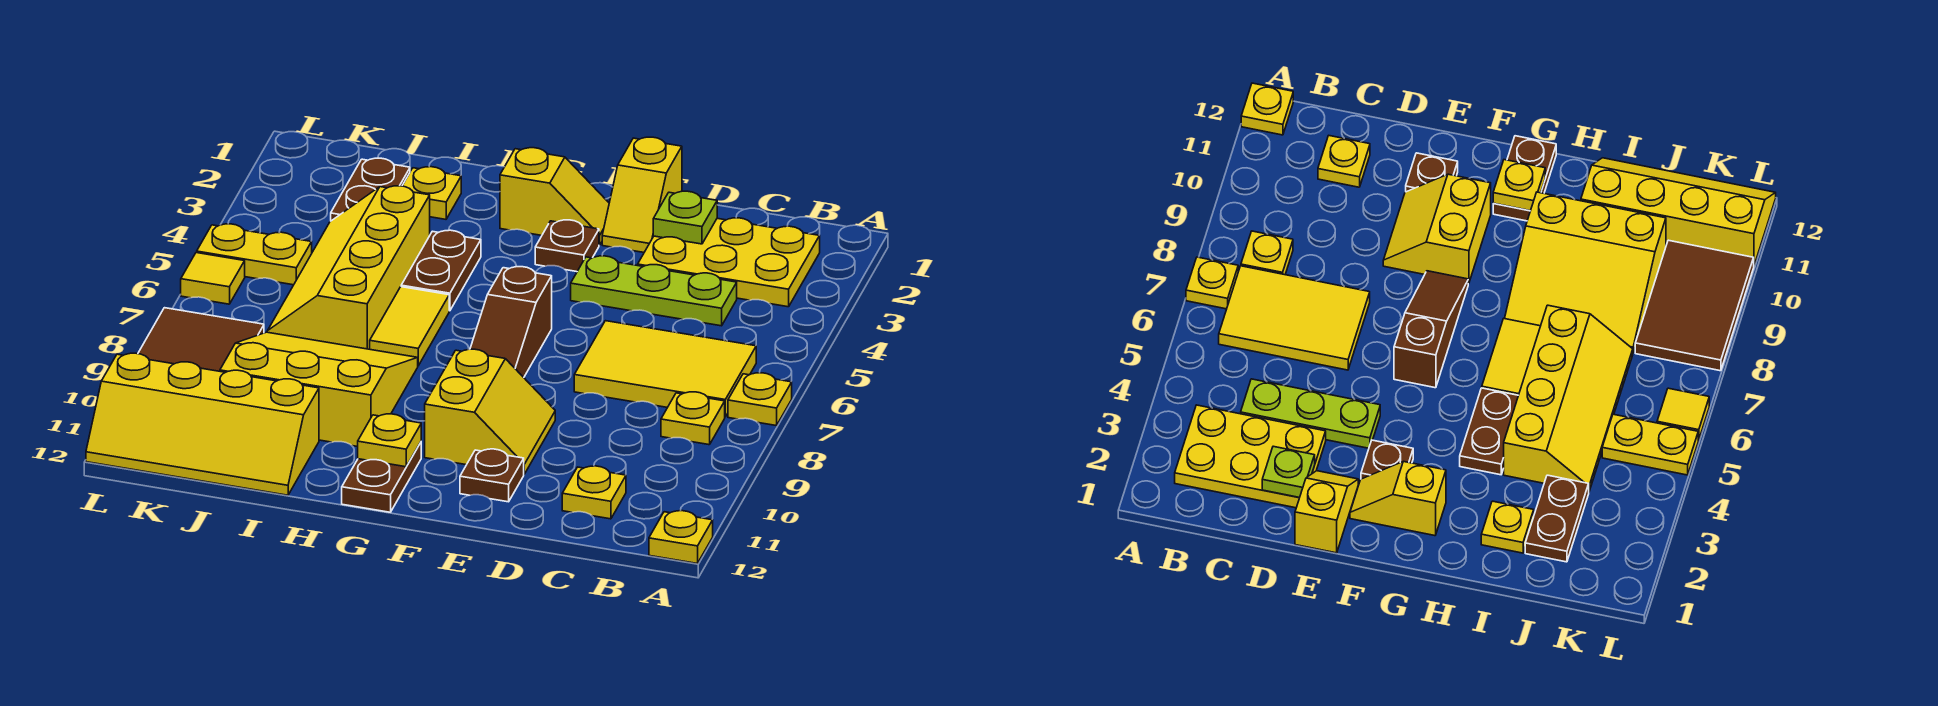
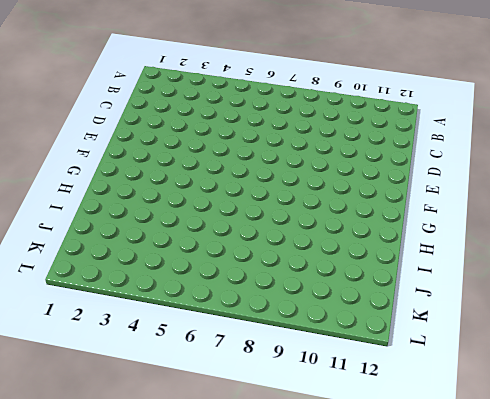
none -> yellow 1x1 plate [728,373,792,426]
none -> yellow 1x1 plate [649,511,713,563]
none -> yellow 2x3 plate [638,218,820,307]

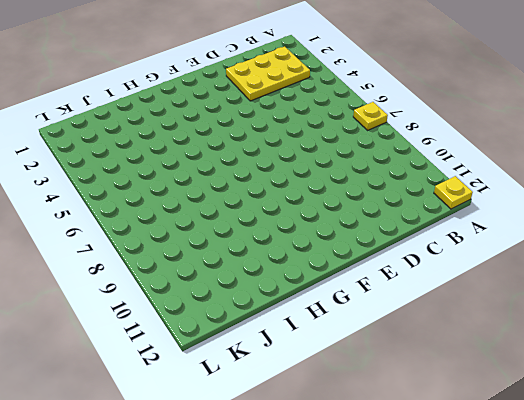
none -> yellow 2x3 tile [574,321,756,417]
none -> yellow 1x1 plate [661,392,725,445]
none -> lime 1x3 plate [571,256,737,326]

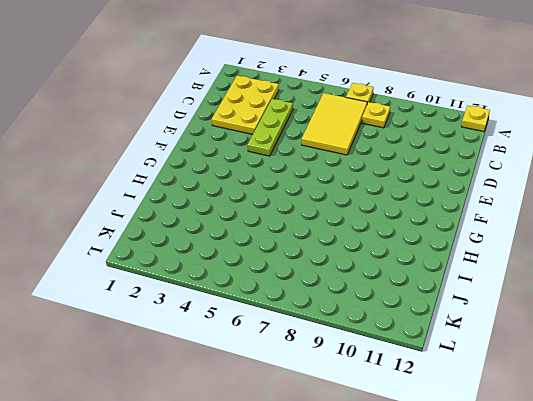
none -> yellow 1x1 plate [562,466,626,519]
none -> yellow 1x2 slope [602,137,682,252]
none -> yellow 2x2 slope [425,349,555,474]

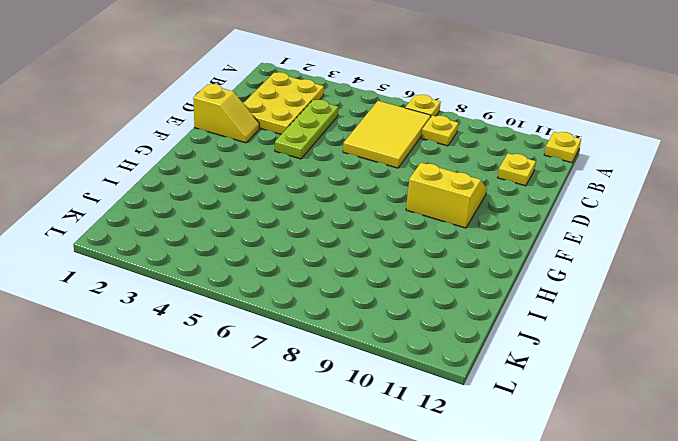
none -> brown 1x1 plate [460,449,524,502]
none -> yellow 1x2 slope [500,148,609,245]
none -> brown 1x1 plate [535,220,599,272]

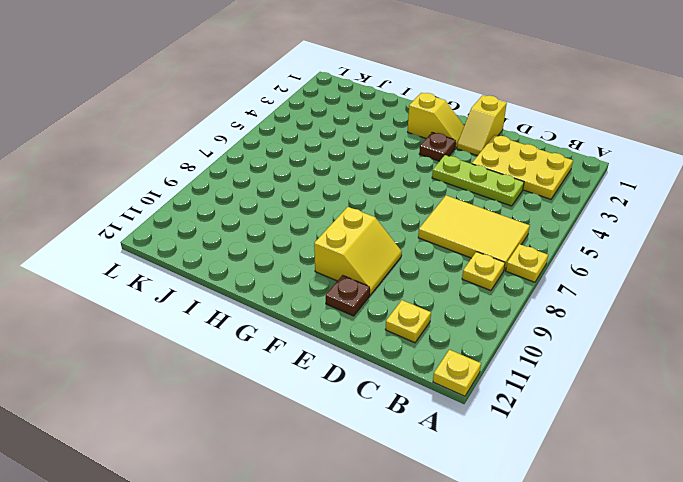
none -> brown 1x3 slope [470,267,552,377]
none -> brown 1x2 plate [342,442,421,512]
none -> brown 1x2 plate [401,230,481,311]

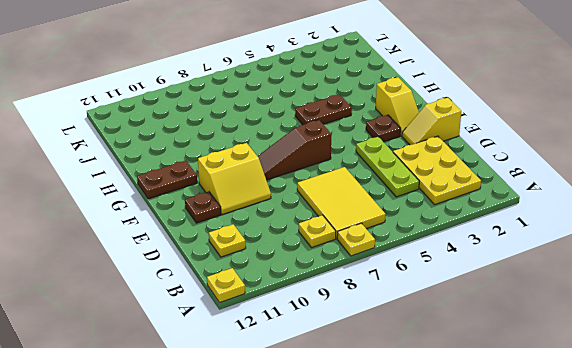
none -> yellow 1x2 tile [370,287,449,366]
none -> yellow 3x3 slope [220,332,418,447]
none -> yellow 1x1 plate [402,167,461,219]

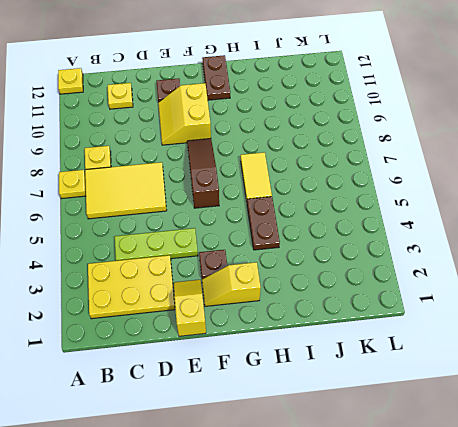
none -> yellow 3x3 slope [220,332,418,447]
none -> yellow 1x1 plate [402,167,461,219]
none -> yellow 2x4 slope [267,186,430,349]

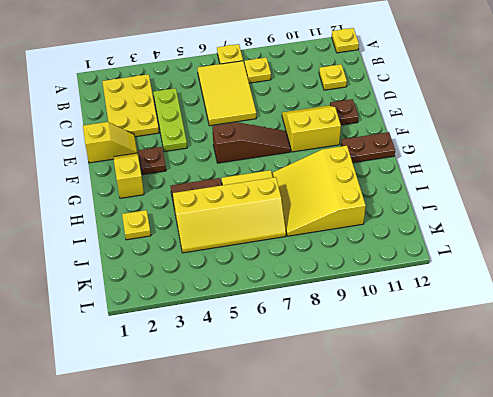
none -> yellow 2x4 slope [86,353,319,495]
none -> brown 1x2 plate [331,158,410,221]
none -> yellow 1x2 plate [197,224,312,285]

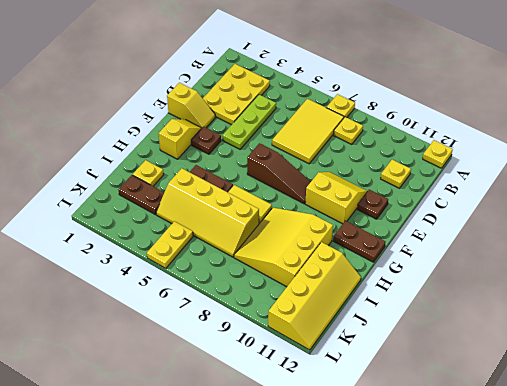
none -> brown 2x3 tile [138,308,264,371]
none -> yellow 1x1 tile [181,253,245,304]
none -> lime 1x1 plate [653,191,717,244]

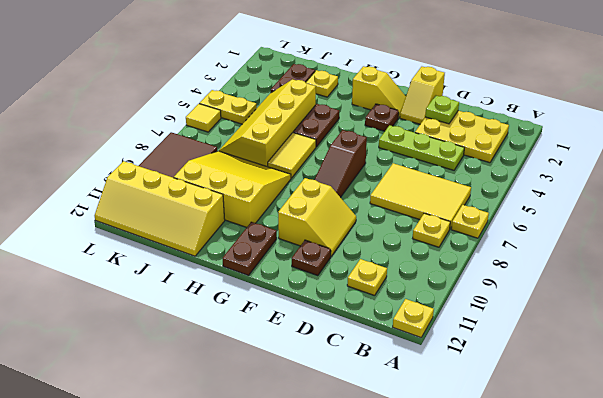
none -> yellow 1x1 plate [358,414,421,467]

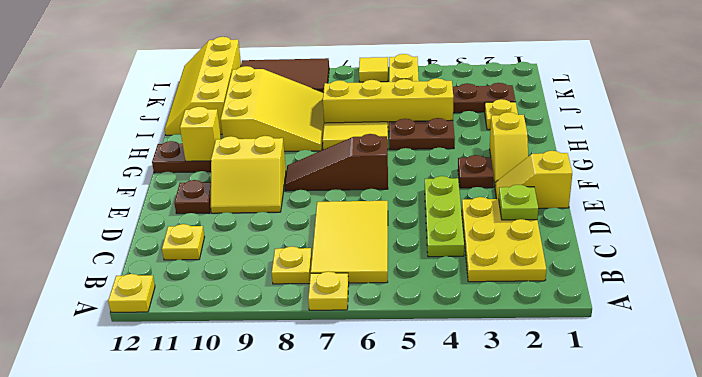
yellow 1x1 brick [180,107,221,161] -> yellow 1x1 plate [358,414,421,467]

